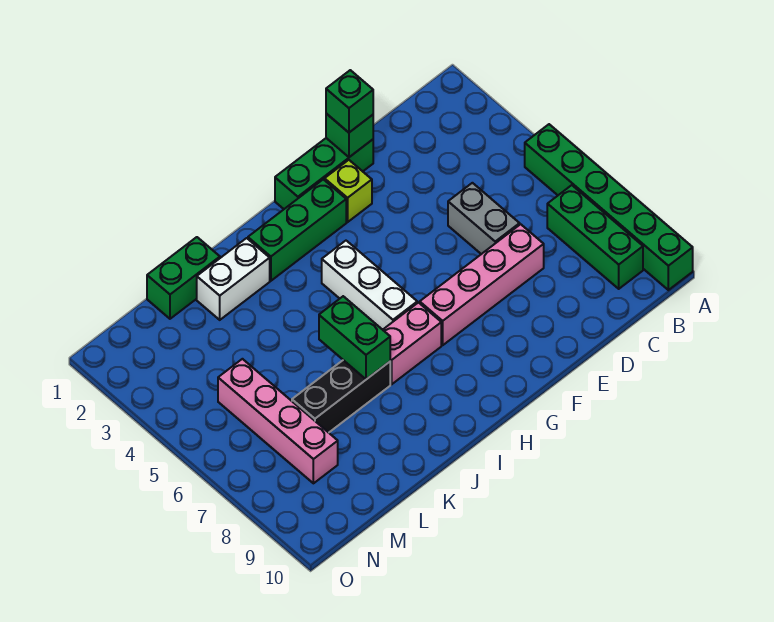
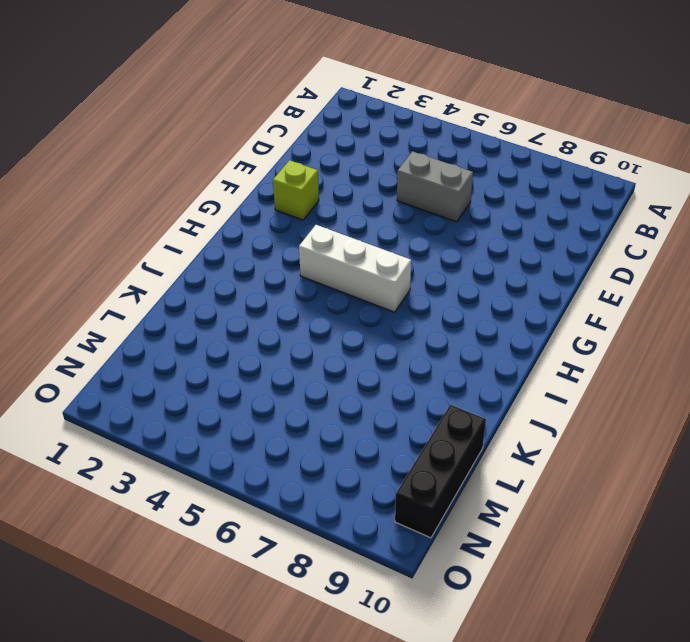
black 1x3 brick [395,405,486,538] -> black 1x3 brick moved to [292,360,390,433]
none -> green 1x6 brick [525,124,693,290]
none -> green 1x3 brick [547,185,643,289]
none -> pink 1x4 brick [420,224,544,345]

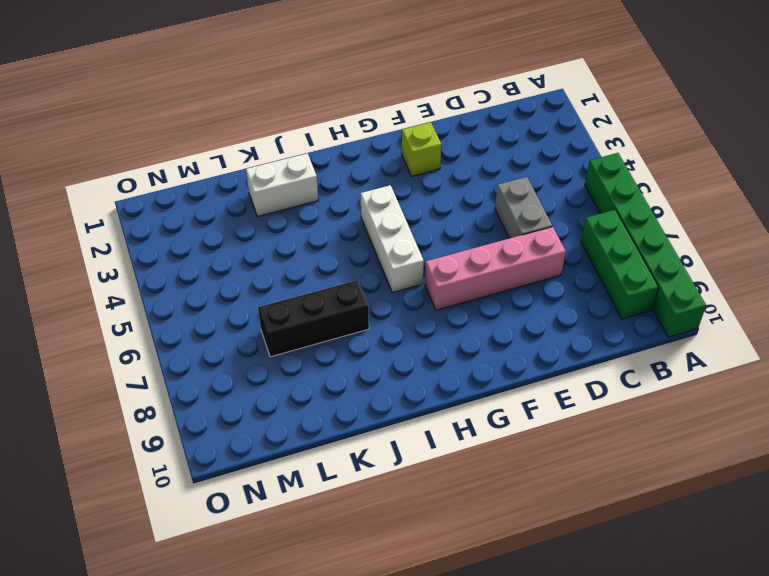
none -> green 1x3 brick [275,138,373,209]
none -> green 1x3 brick [248,179,346,281]
none -> pink 1x2 brick [383,303,441,384]

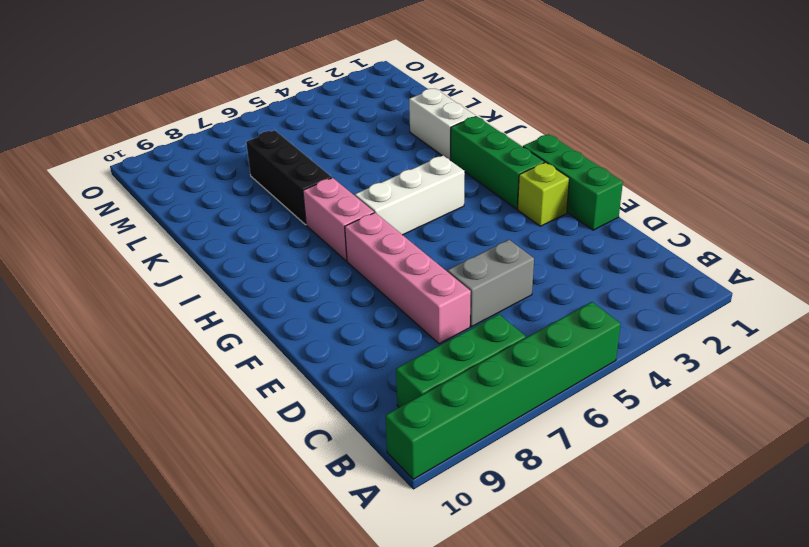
none -> green 1x2 brick [147,237,220,319]
none -> pink 1x4 brick [218,359,338,483]
none -> green 1x1 brick [326,114,373,157]

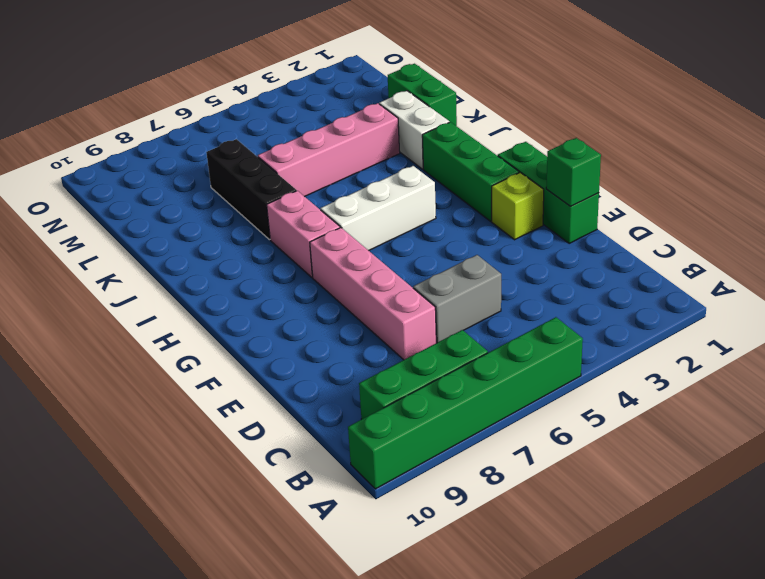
pink 1x4 brick [258,103,400,197] -> pink 1x4 brick moved to [218,359,338,483]
none -> green 1x2 brick [319,296,390,379]
none -> green 1x1 brick [326,70,373,132]

